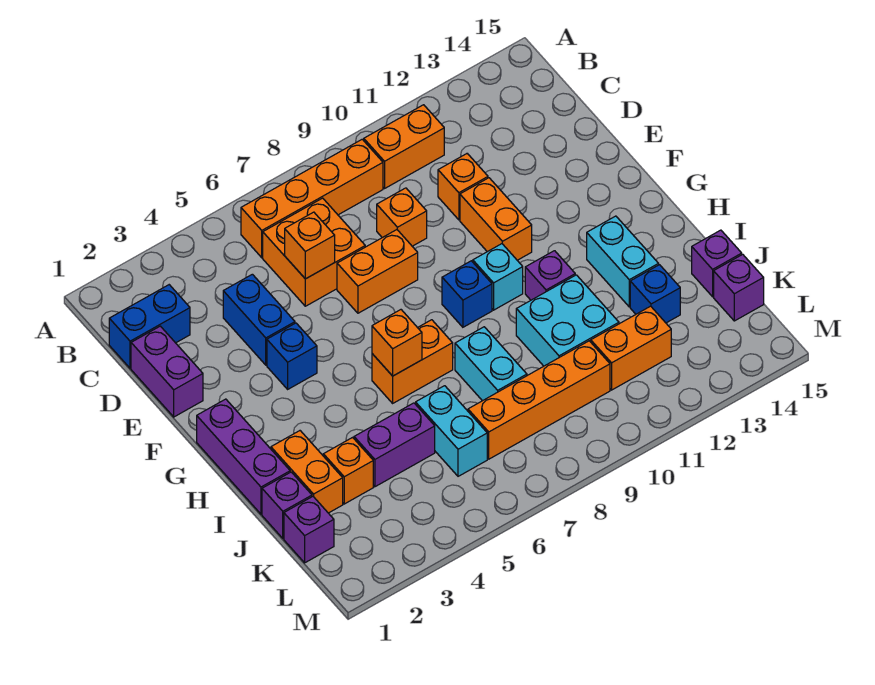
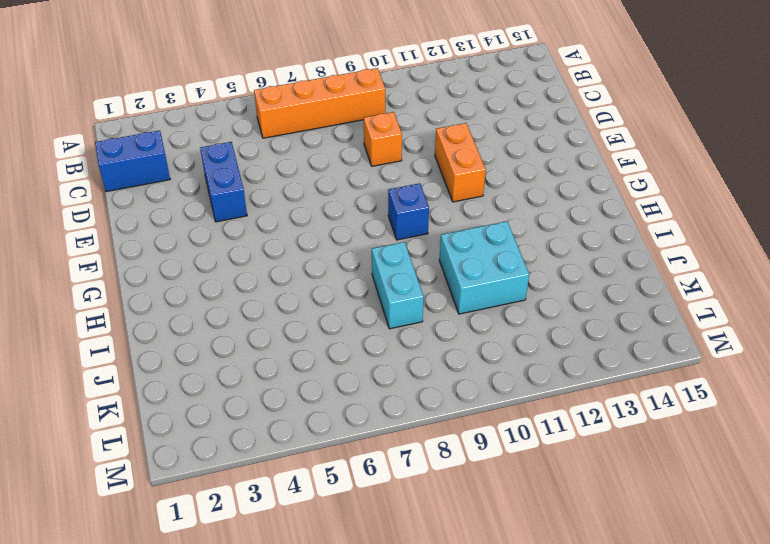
none -> orange 1x2 brick [364,105,444,188]
none -> orange 2x2 brick [263,198,365,306]
none -> purple 1x2 brick [131,326,203,417]
none -> orange 1x1 brick [438,154,488,220]

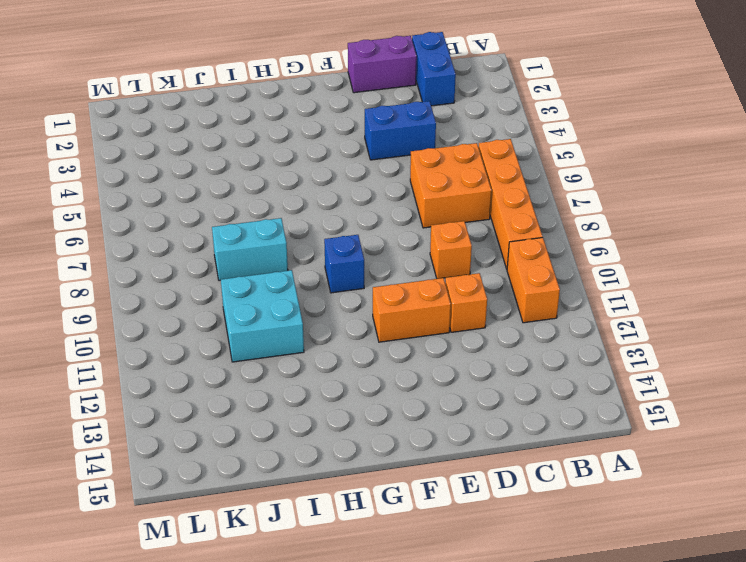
none -> orange 1x2 brick [337,230,418,313]
none -> blue 1x1 brick [267,323,317,389]
none -> purple 1x3 brick [197,399,290,514]
none -> cyan 1x1 brick [473,244,523,310]

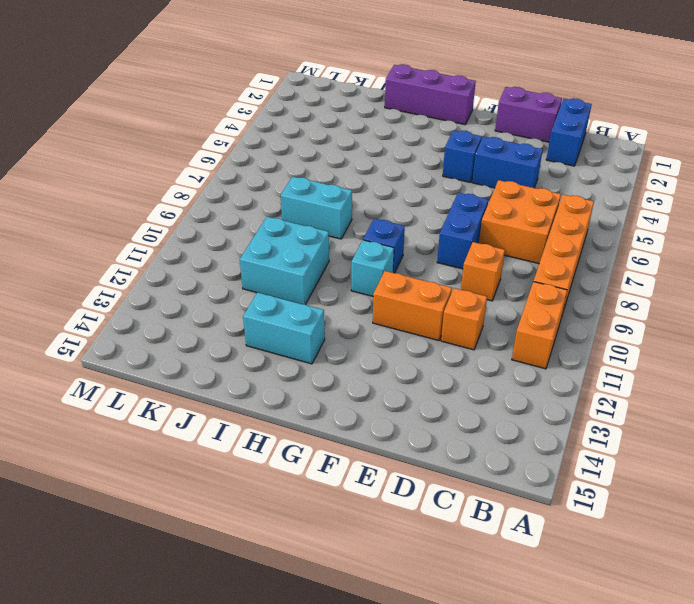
blue 1x2 brick [437,193,488,269] -> orange 1x2 brick [337,230,418,313]
none -> orange 1x2 brick [372,320,453,403]
none -> purple 1x1 brick [525,251,575,300]
none -> orange 1x2 brick [271,431,343,513]
none -> purple 1x1 brick [262,472,312,538]

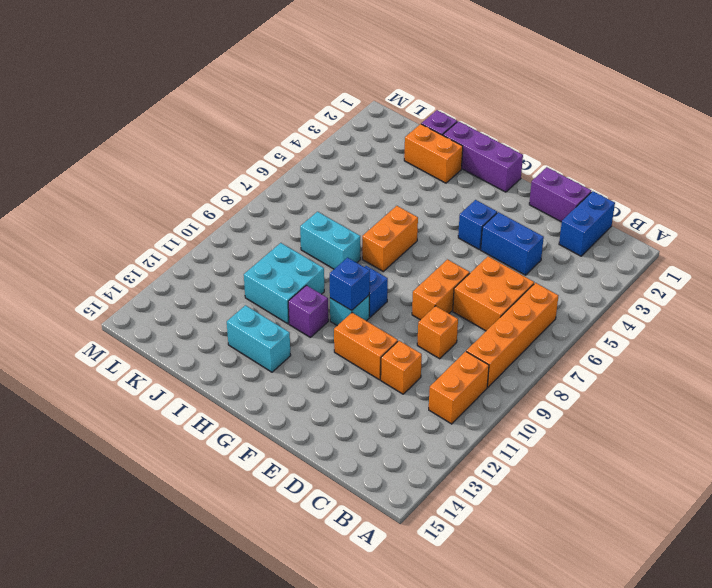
blue 1x1 brick [330,258,370,311] -> blue 1x1 brick moved to [630,265,680,323]
none -> orange 1x1 brick [323,438,373,504]
none -> purple 1x2 brick [354,403,435,487]
none -> cyan 1x2 brick [416,386,487,476]
none -> purple 1x1 brick [692,230,742,297]

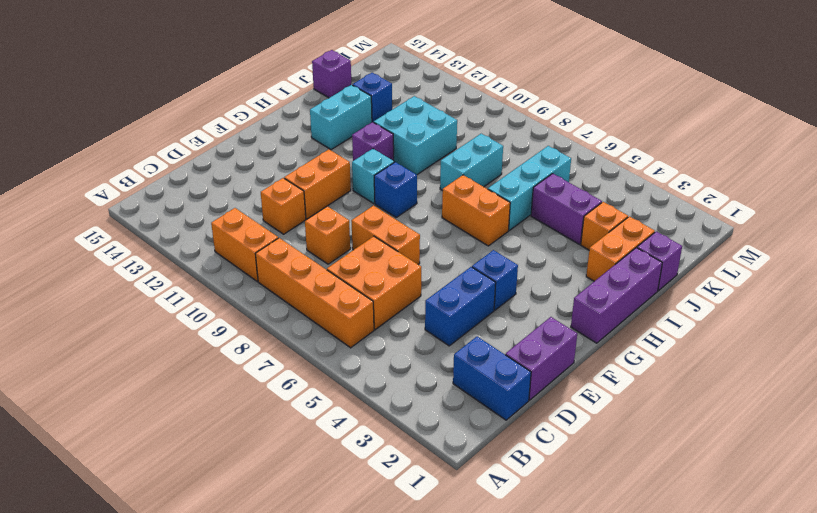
cyan 1x3 brick [488,146,571,230] -> cyan 1x2 brick [416,386,487,476]
none -> purple 1x1 brick [284,497,334,563]
none -> orange 1x4 brick [468,341,610,459]
none -> orange 1x2 brick [591,306,671,390]
none -> purple 1x1 brick [714,254,764,321]

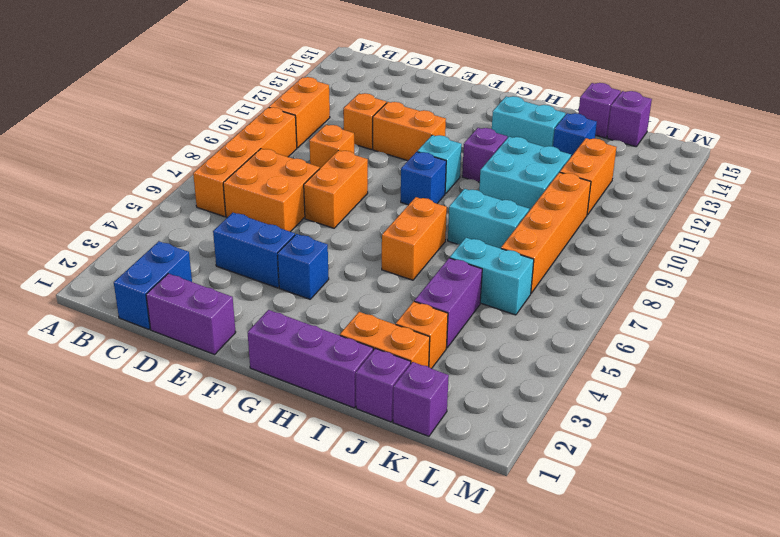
none -> orange 1x1 brick [285,212,335,279]
none -> orange 1x1 brick [372,310,422,376]

